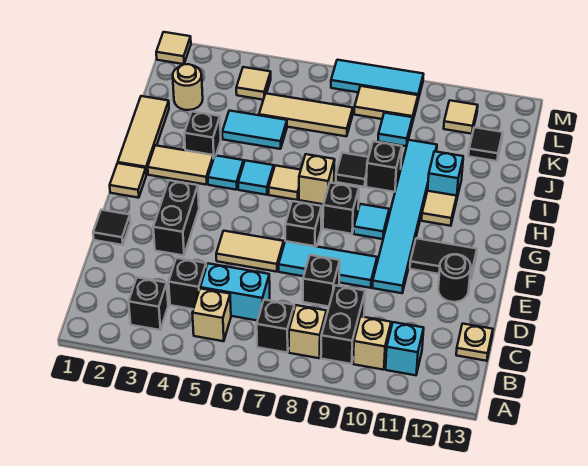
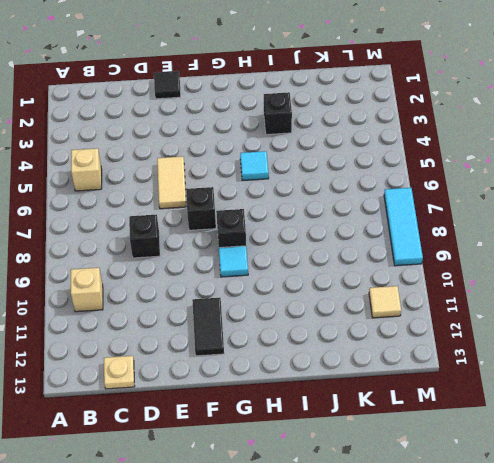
none -> black 1x1 brick [129,278,168,330]
none -> black 1x1 brick [257,300,294,353]
none -> tan 1x1 brick [289,305,326,358]
none -> black 1x2 brick [321,285,365,364]

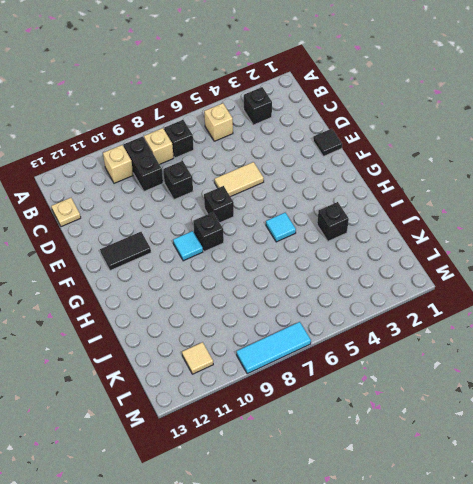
none -> cyan 1x1 brick [386,322,424,375]
none -> black 1x1 brick [169,258,206,309]
none -> cyan 1x2 brick [200,263,270,321]
none -> black 1x2 brick [153,180,199,256]

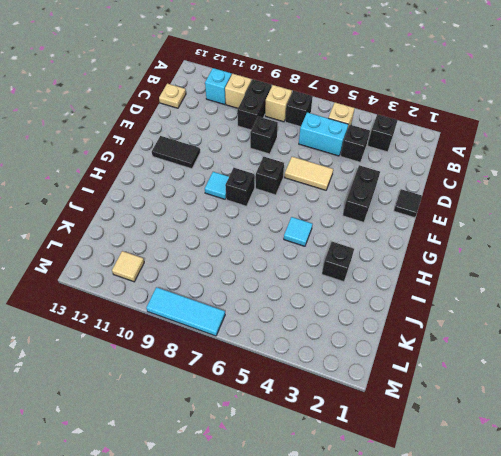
none -> cyan 1x3 tile [279,241,377,288]
none -> cyan 1x6 tile [372,140,437,293]
none -> black 1x1 round brick [438,254,471,302]
none -> tan 1x1 tile [110,163,146,198]

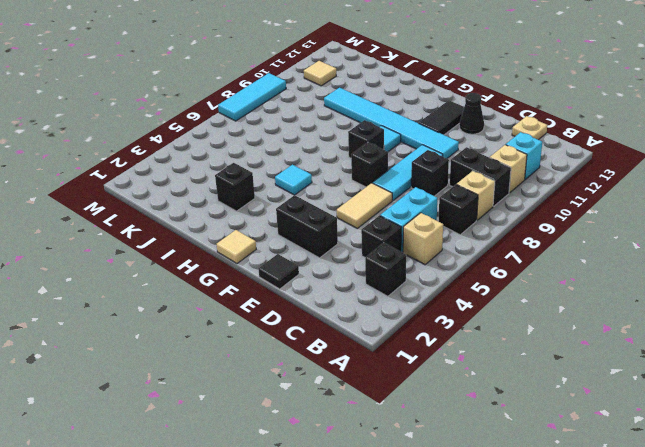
black 1x1 cone [459,93,484,134] -> black 1x1 round brick [438,254,471,302]
none -> tan 1x3 tile [118,96,169,174]
none -> tan 1x2 tile [148,145,214,185]
none -> cyan 1x1 tile [208,155,244,190]
none -> tan 1x1 tile [269,165,301,200]

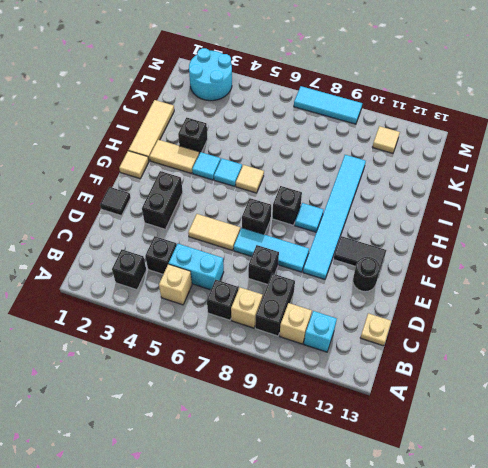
cyan 2x2 round brick [189,48,232,101] -> none
none -> tan 1x1 brick [299,154,335,204]
none -> tan 1x1 tile [422,191,457,226]
none -> black 1x1 tile [336,153,369,187]
none -> black 1x1 brick [366,141,402,192]

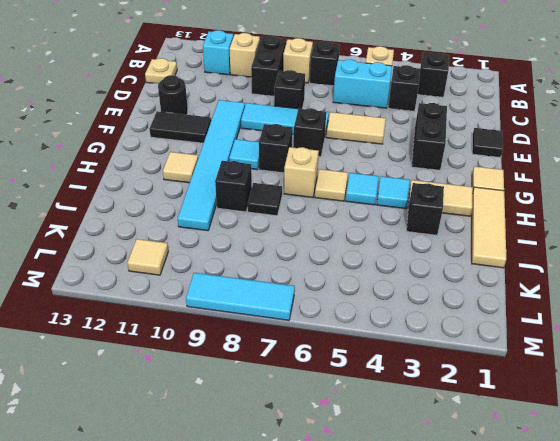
none -> cyan 1x1 brick [427,151,463,201]
none -> cyan 1x2 tile [222,111,287,149]
none -> tan 1x1 round brick [173,64,203,110]
none -> tan 1x3 tile [259,93,353,136]

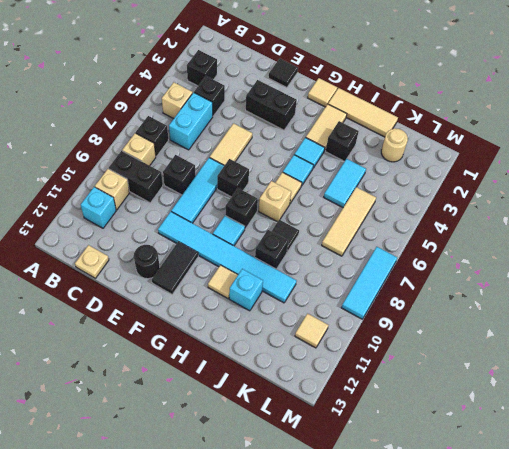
none -> cyan 1x1 tile [378,113,412,146]
none -> black 1x1 tile [469,127,503,161]
none -> tan 1x1 tile [236,67,271,100]
none -> tan 1x2 tile [354,86,418,123]

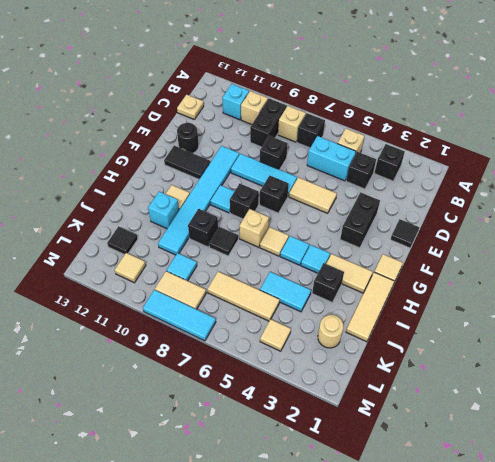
none -> tan 1x1 tile [156,32,191,64]

